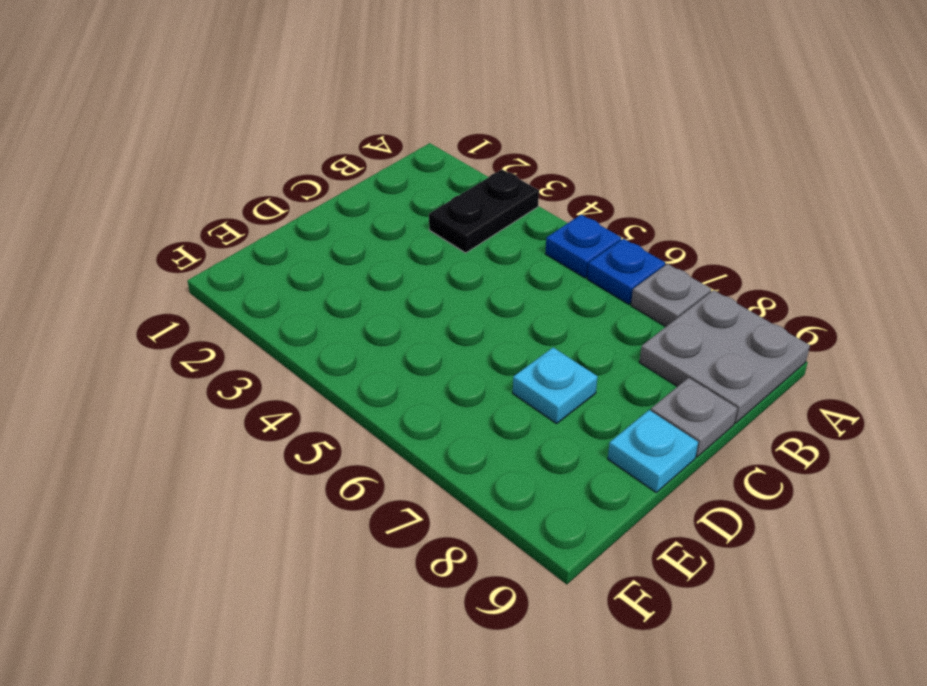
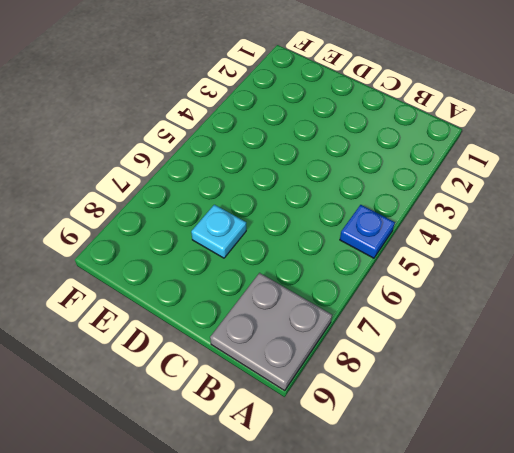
none -> black 1x2 plate [429,169,539,253]
none -> blue 1x1 plate [587,239,665,304]

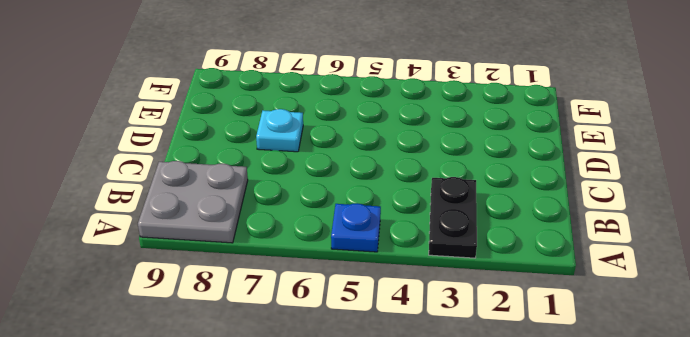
none -> blue 1x1 plate [587,239,665,304]
none -> grey 1x1 plate [631,264,711,327]

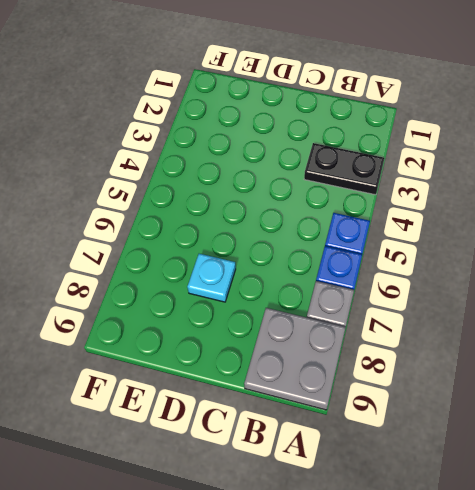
none -> grey 1x1 plate [651,378,738,457]
none -> cyan 1x1 plate [608,410,698,492]

